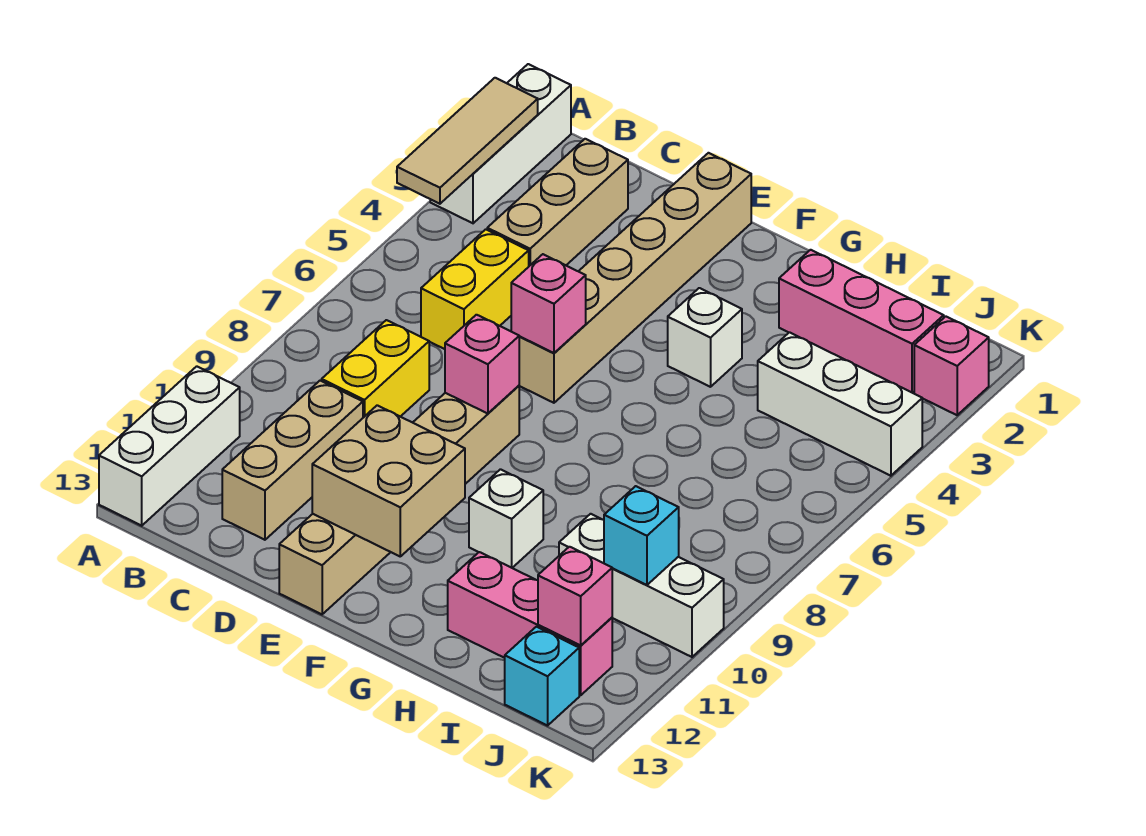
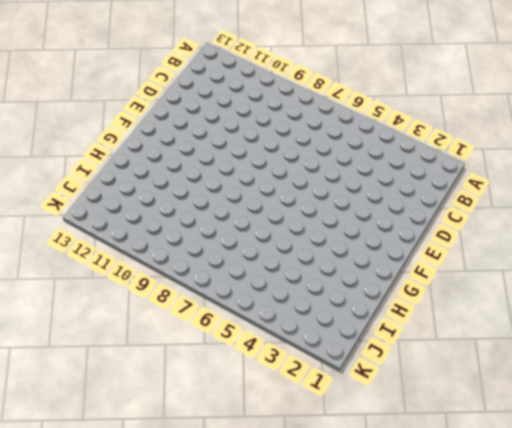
none -> white 1x3 brick [430,64,571,223]
none -> white 1x3 brick [99,366,240,526]
none -> tan 1x3 brick [487,139,628,266]

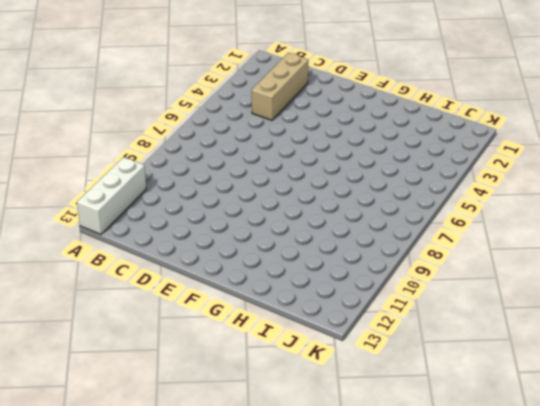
none -> white 1x3 brick [430,64,571,223]
none -> yellow 1x2 brick [421,229,529,349]
none -> yellow 1x2 brick [322,320,429,418]

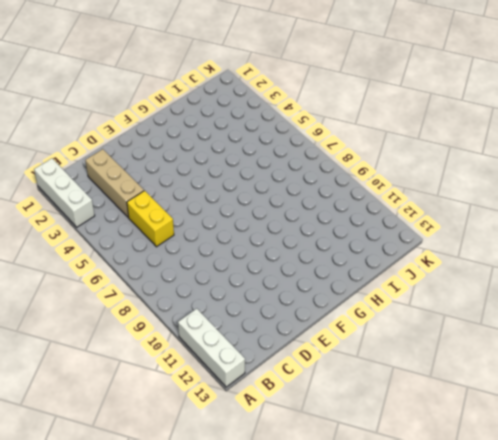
none -> yellow 1x2 brick [322,320,429,418]
none -> tan 1x3 brick [222,381,363,540]
none -> tan 1x6 brick [519,153,751,403]

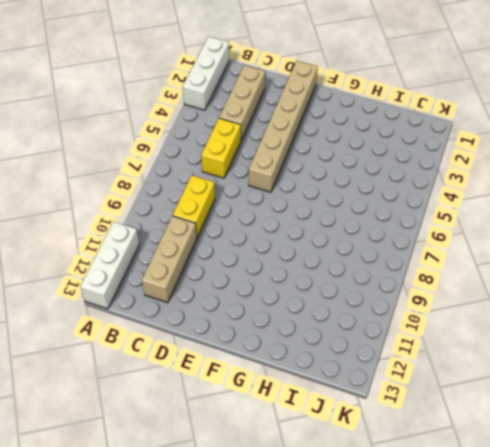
none -> tan 1x6 brick [279,386,519,614]
none -> white 1x1 brick [668,288,742,387]
none -> white 1x1 brick [469,469,543,568]

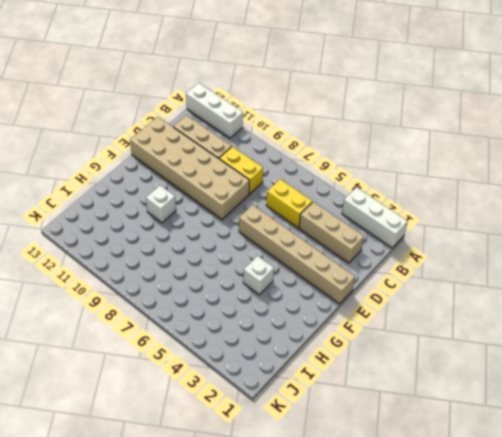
tan 2x6 brick [130,117,250,220] -> tan 1x6 brick [279,386,519,614]
none -> pink 1x3 brick [779,250,944,393]
none -> pink 1x3 brick [448,552,612,695]
none -> white 1x3 brick [758,332,922,476]

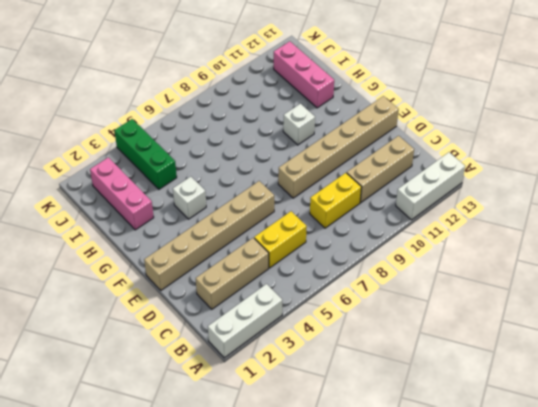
green 1x3 brick [114,119,177,189] -> white 1x3 brick [758,332,922,476]
none -> white 1x3 brick [559,514,724,657]
none -> cyan 1x1 brick [505,627,579,726]
none -> pink 1x1 brick [914,316,989,415]

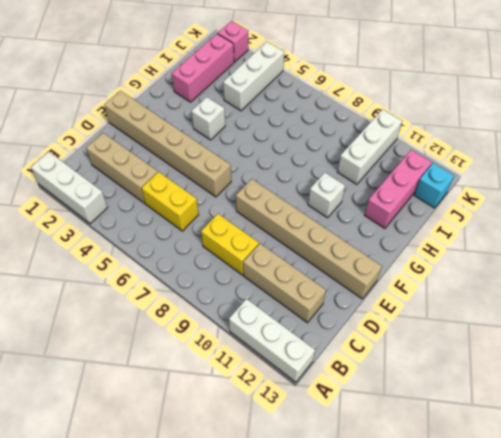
none -> tan 1x3 tile [397,78,538,204]
none -> pink 1x1 brick [511,254,586,353]
none -> pink 1x1 brick [445,315,519,414]

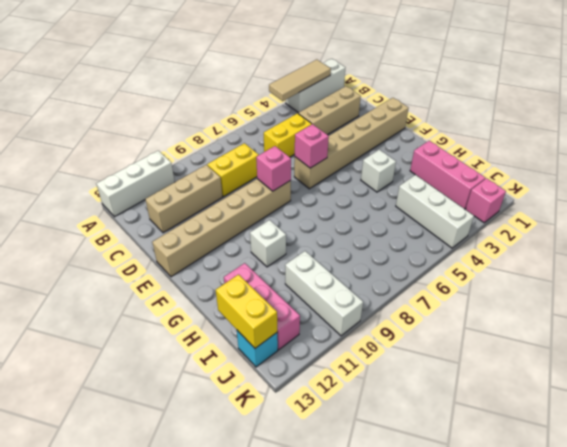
yellow 1x2 brick [216,275,277,348] -> none
none -> tan 2x2 brick [312,405,465,556]
none -> cyan 1x1 brick [604,486,679,585]
none -> pink 1x1 brick [538,547,612,645]

